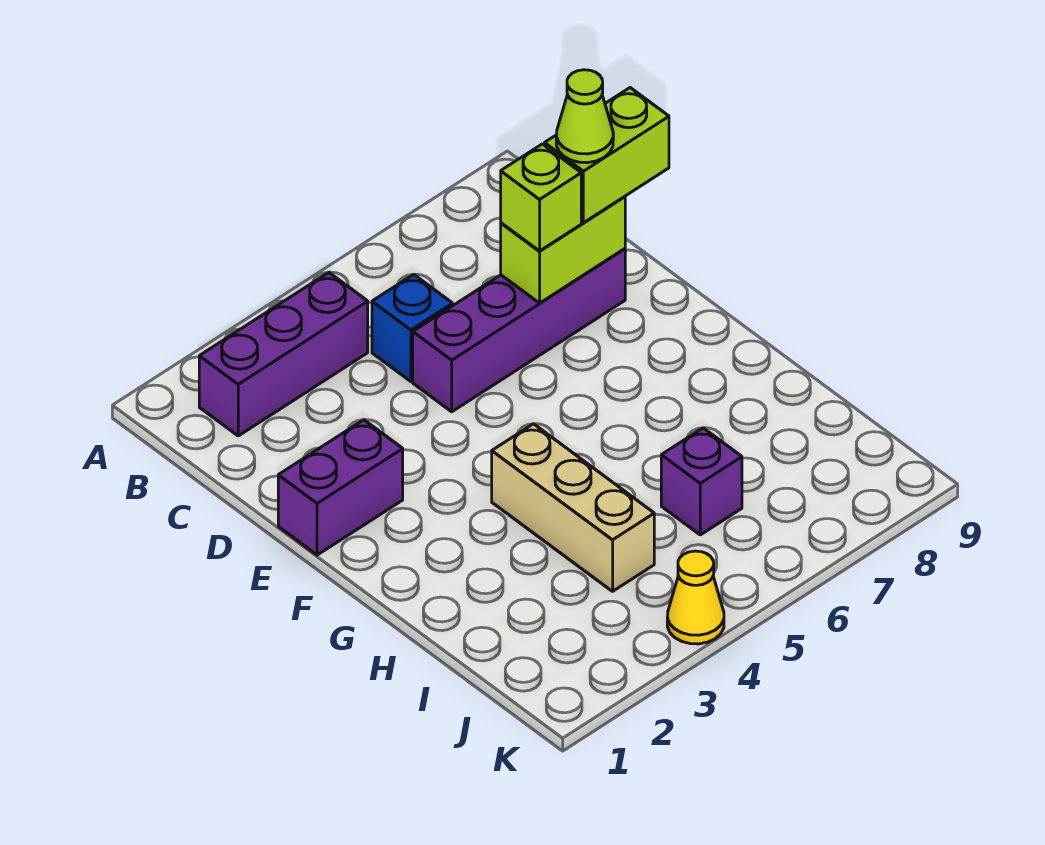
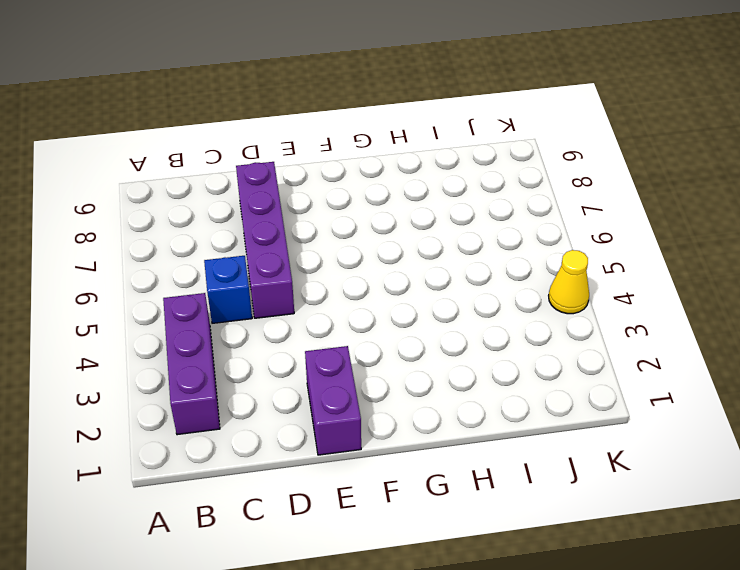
none -> tan 1x3 brick [492,424,654,591]
none -> purple 1x1 brick [661,428,742,535]

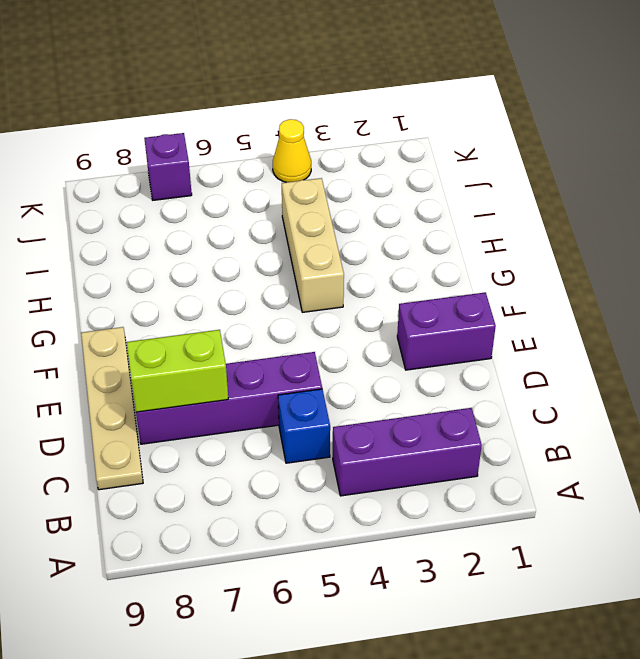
tan 1x4 plate [81,327,143,490] -> none
purple 1x1 brick [144,133,192,200] -> purple 1x1 brick moved to [661,428,742,535]
none -> lime 1x1 brick [501,144,581,251]
none -> lime 1x2 brick [544,88,669,223]

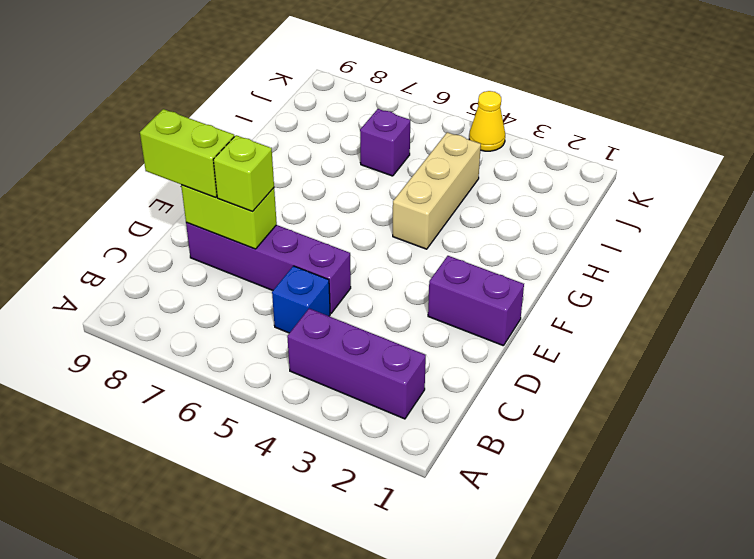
none -> lime 1x1 cone [556,70,613,163]

